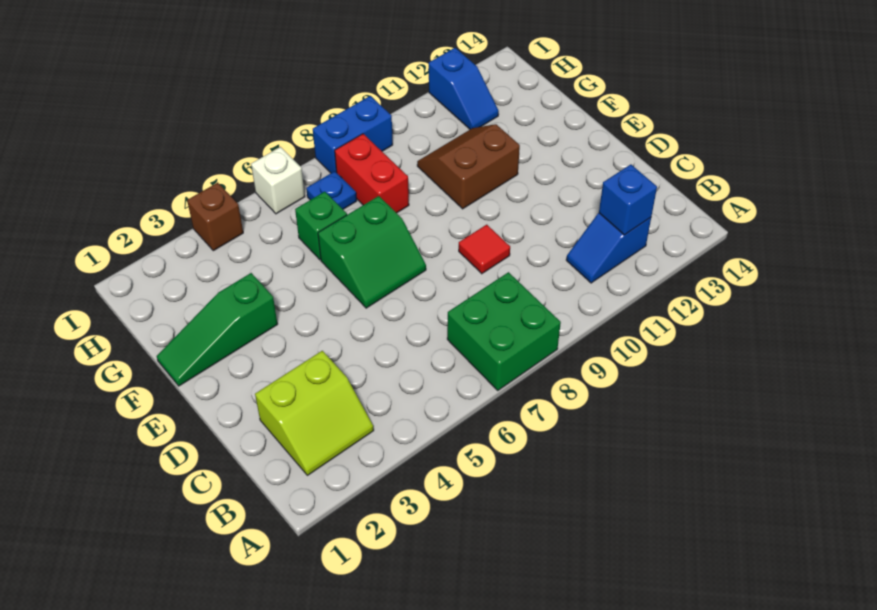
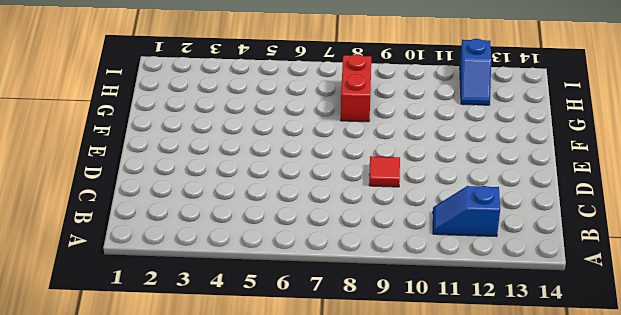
none -> green 2x2 brick [447,272,561,390]
none -> lime 2x2 slope [255,351,374,475]
none -> green 2x2 slope [318,196,426,308]

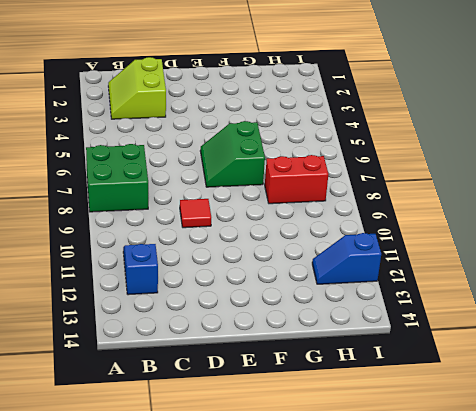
none -> green 1x3 slope [157,273,278,386]
none -> brown 2x2 slope [417,124,520,209]
none -> green 1x1 brick [295,192,347,260]

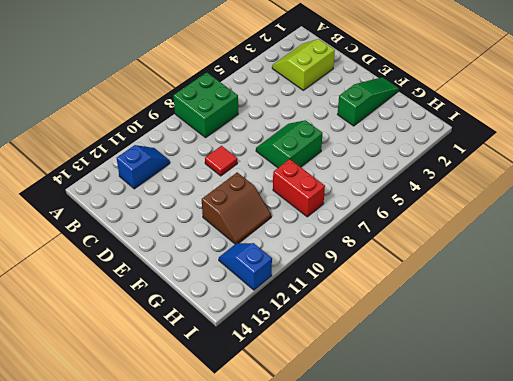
none -> green 1x1 brick [295,192,347,260]
none -> blue 1x1 plate [306,171,357,209]
none -> brown 1x1 brick [187,183,243,251]

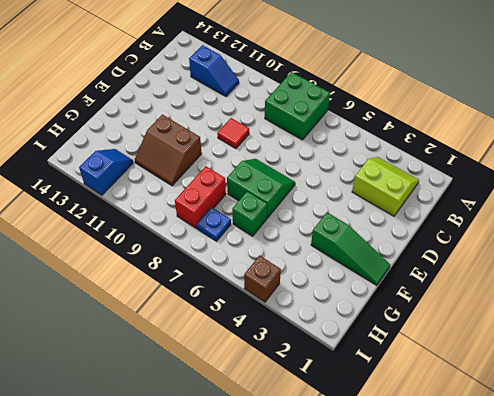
none -> white 1x1 brick [251,147,305,214]
none -> blue 1x2 brick [313,96,393,173]
none -> blue 1x1 brick [599,164,657,235]

